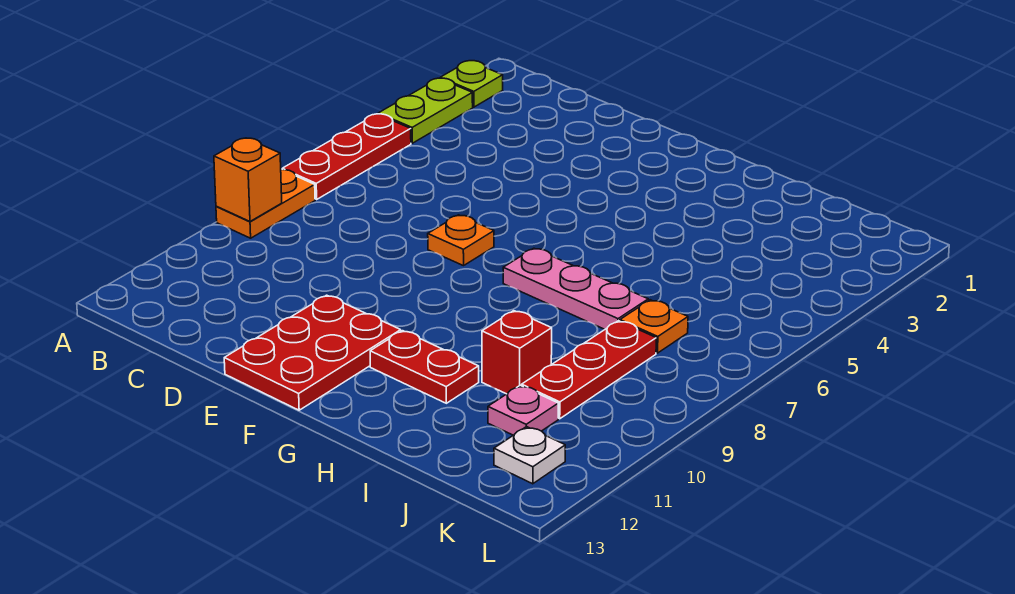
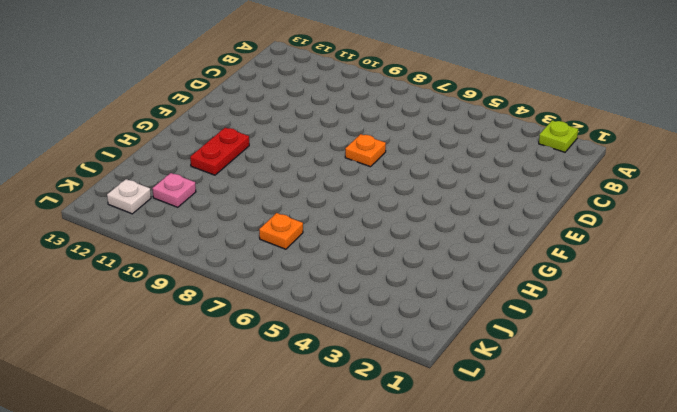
none -> lime 1x2 plate [378,78,473,143]
none -> red 1x3 plate [282,114,411,199]
none -> orange 1x2 plate [216,170,315,238]

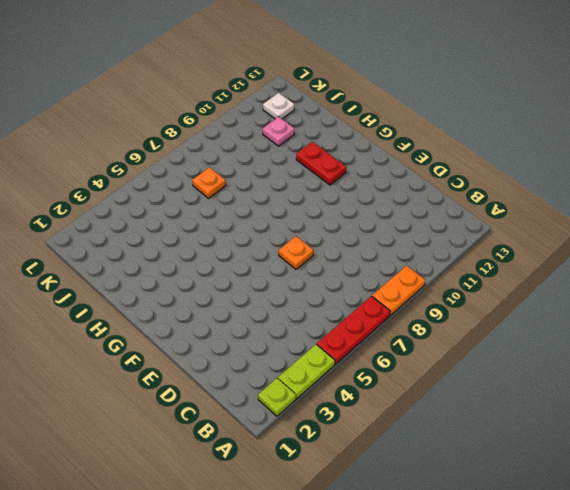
none -> red 2x3 plate [224,295,401,410]
none -> pink 1x3 plate [503,248,648,330]
none -> red 1x1 brick [482,311,552,394]

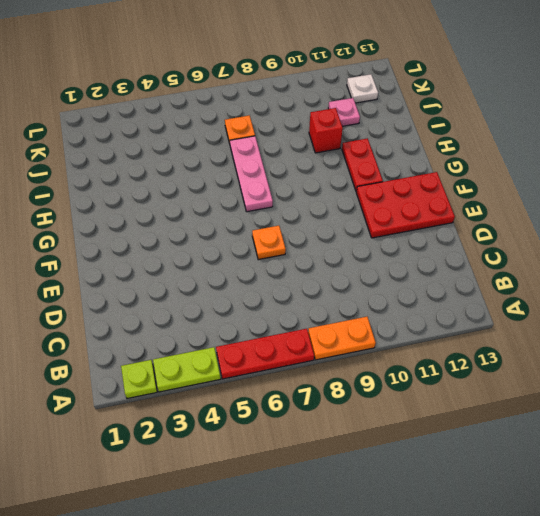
none -> red 1x3 plate [522,321,656,419]
none -> orange 1x1 brick [214,138,282,221]

